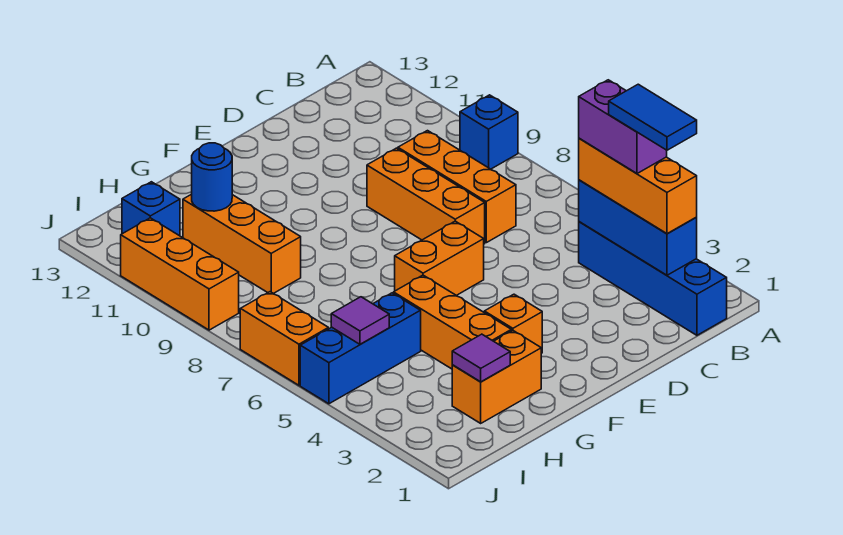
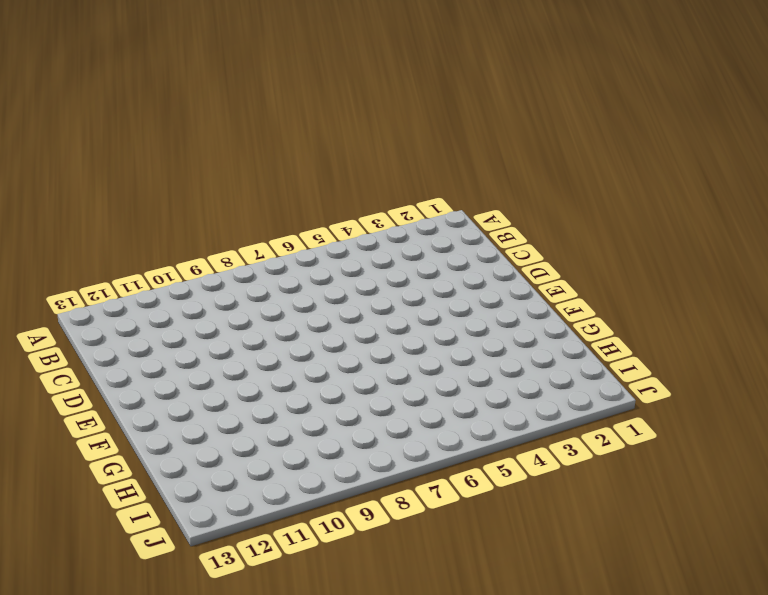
none -> blue 1x1 brick [460,95,518,169]
none -> blue 1x4 brick [579,222,727,335]
none -> orange 1x3 brick [398,131,516,243]

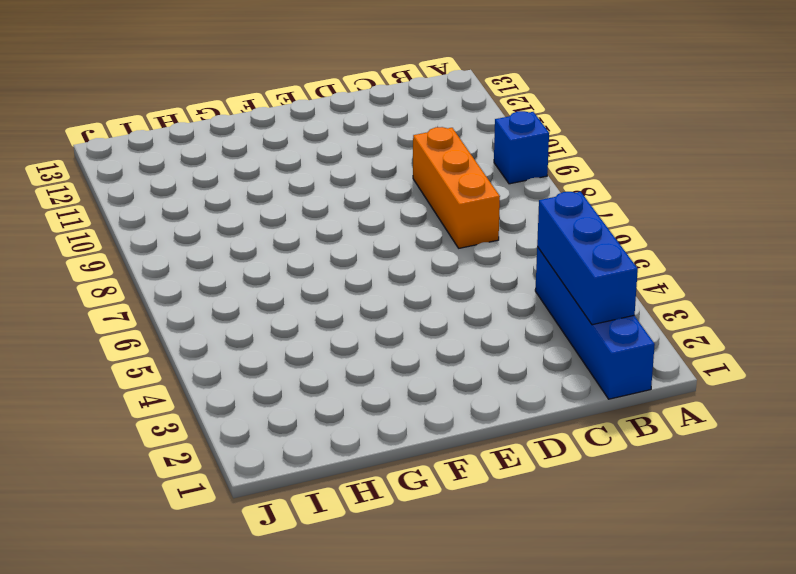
none -> orange 1x3 brick [367,148,485,244]
none -> orange 1x2 brick [395,221,484,295]
none -> orange 1x1 brick [484,294,542,353]

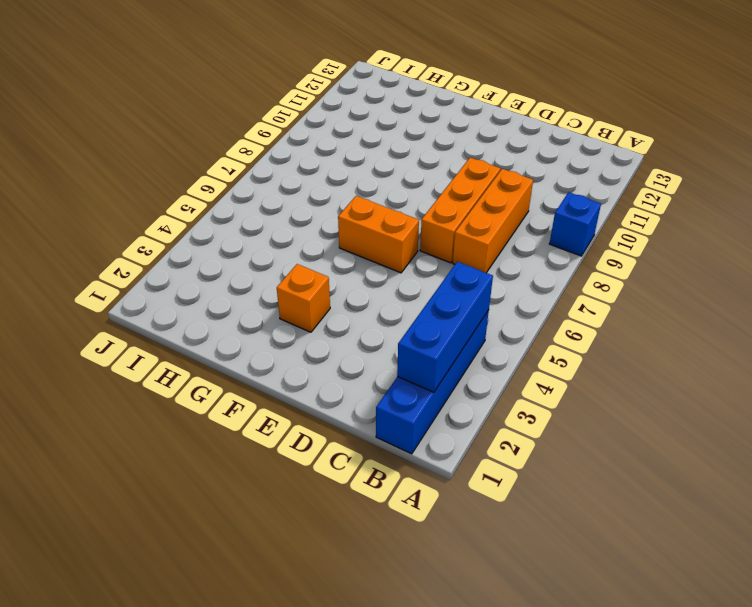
none -> orange 1x2 brick [452,330,541,423]
none -> orange 1x3 brick [394,275,511,369]
none -> blue 1x3 brick [300,293,421,404]

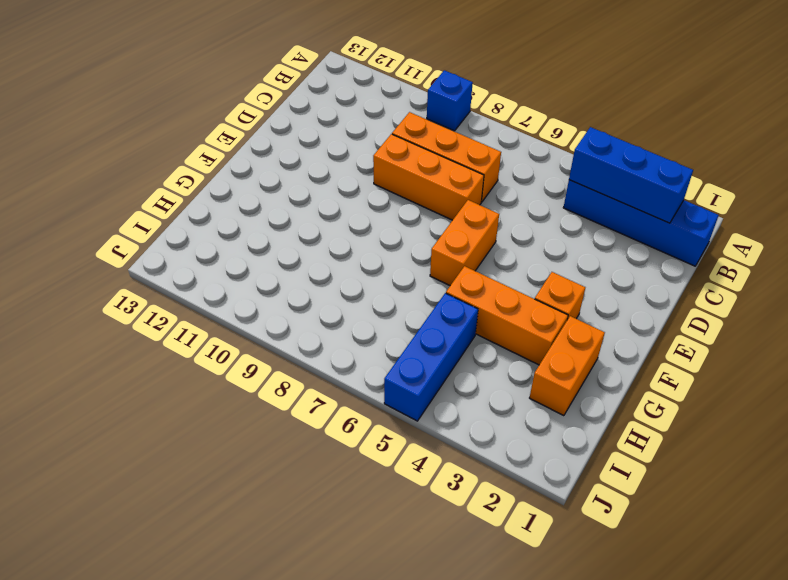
none -> orange 1x3 brick [183,194,301,294]
none -> blue 1x1 brick [122,182,180,236]
none -> orange 1x2 brick [240,292,328,385]

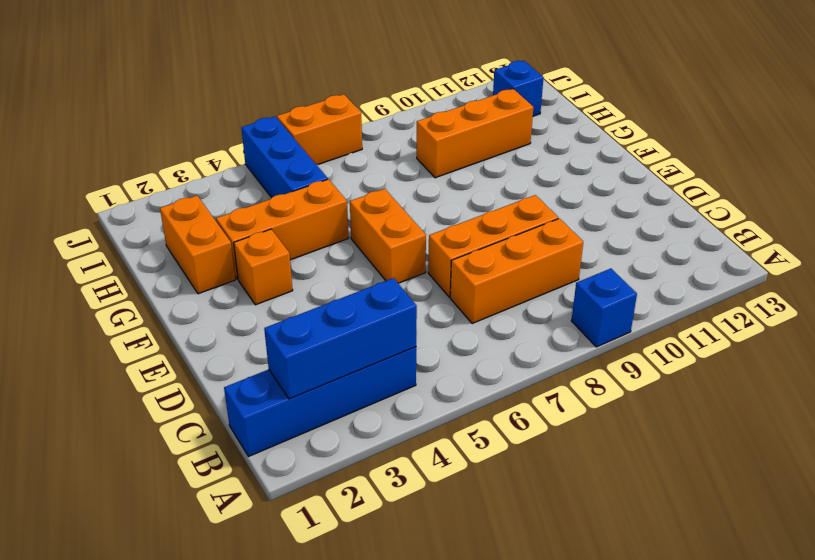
none -> orange 1x3 brick [121,218,239,330]
none -> purple 1x1 tile [452,334,510,382]
none -> blue 1x1 round brick [192,143,232,211]

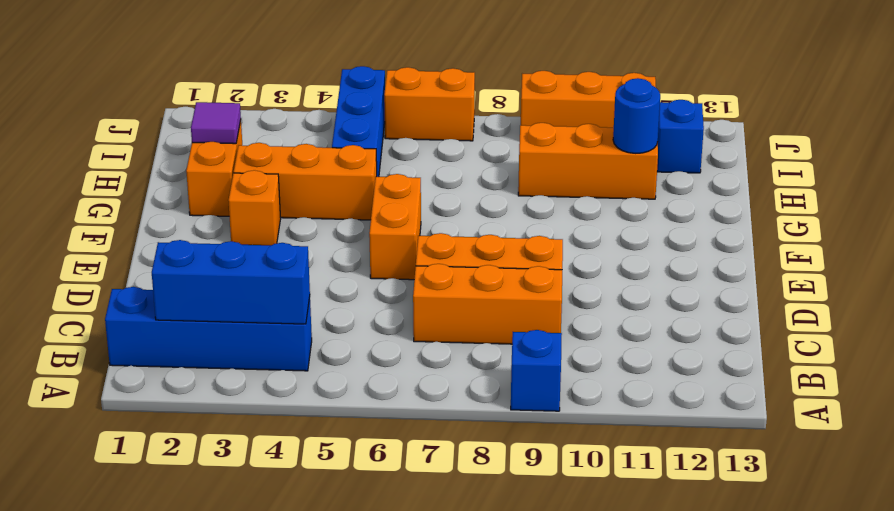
none -> purple 1x1 tile [331,297,389,344]
none -> orange 1x3 brick [579,138,697,234]
none -> purple 1x2 brick [579,80,667,174]

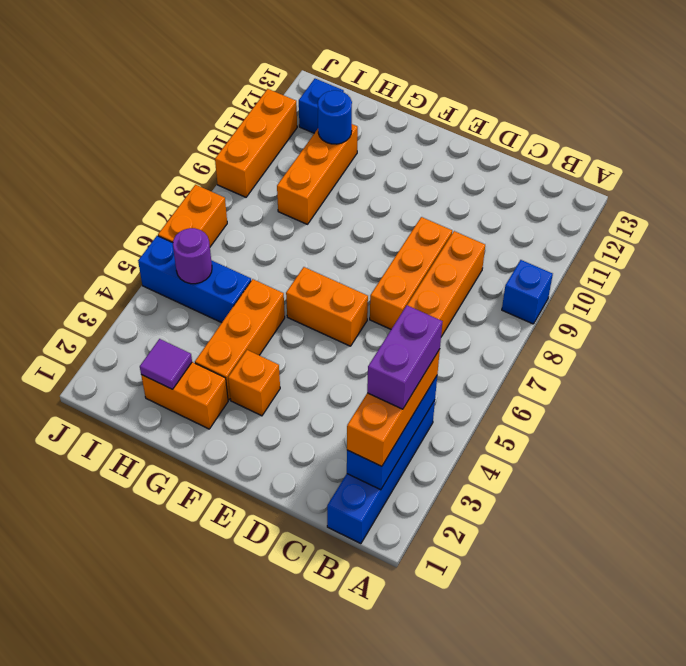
purple 1x1 round brick [173,228,212,284] -> purple 1x1 tile [331,297,389,344]
none -> blue 1x2 tile [609,84,697,150]

